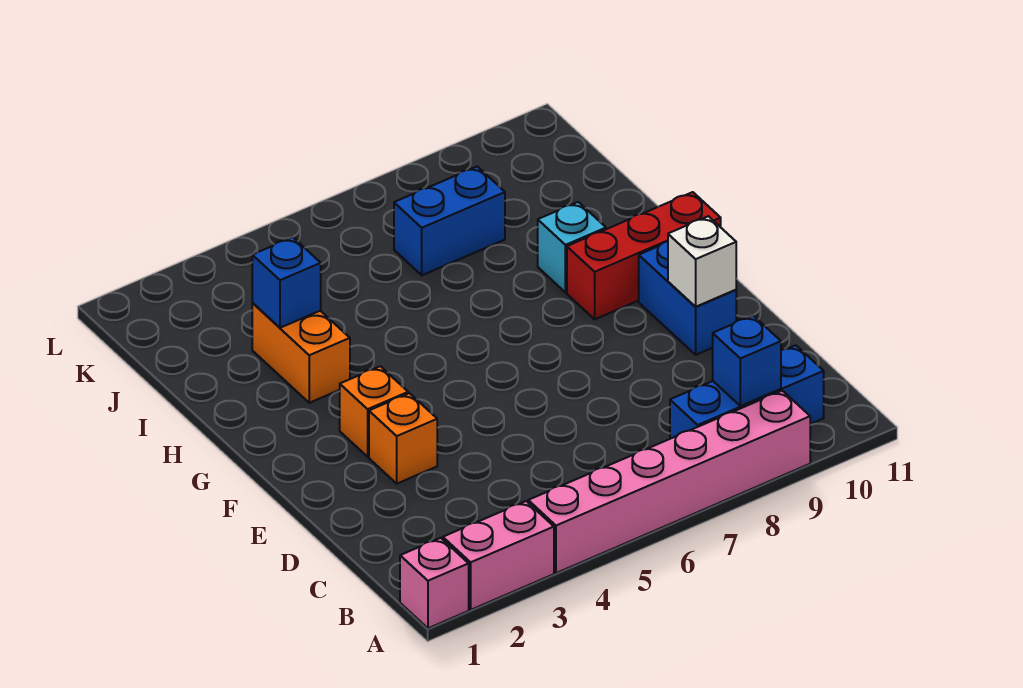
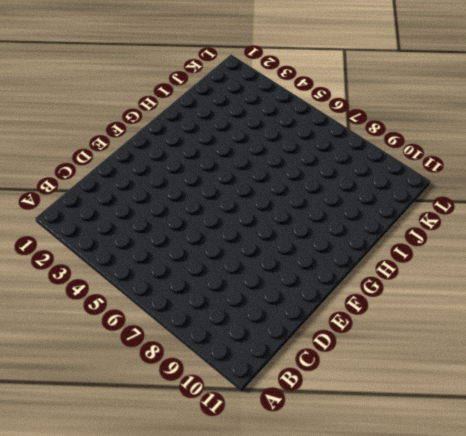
none -> pink 1x1 brick [400,538,469,628]
none -> pink 1x2 brick [443,501,554,610]
none -> pink 1x6 brick [528,391,810,573]

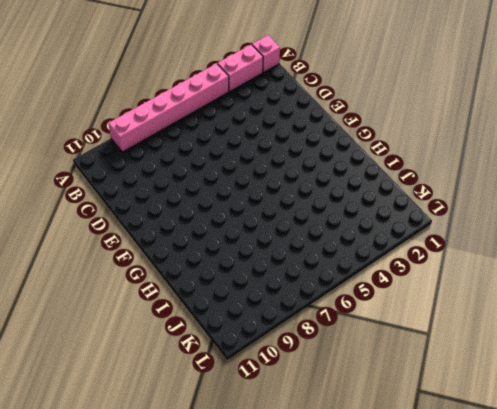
none -> blue 1x3 brick [670,345,824,439]
none -> orange 1x1 brick [369,393,437,484]
none -> blue 1x2 brick [639,241,736,355]

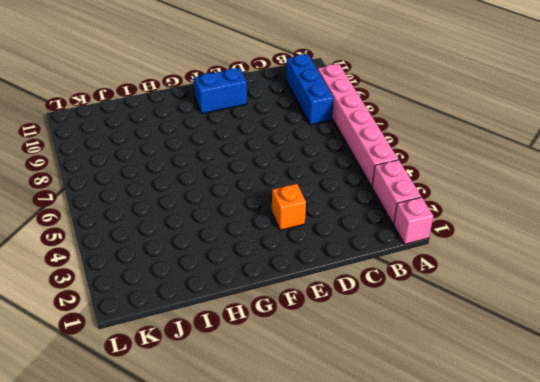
none -> orange 1x1 brick [340,366,408,457]
none -> red 1x3 brick [567,192,721,319]
none -> orange 1x2 brick [252,303,350,403]

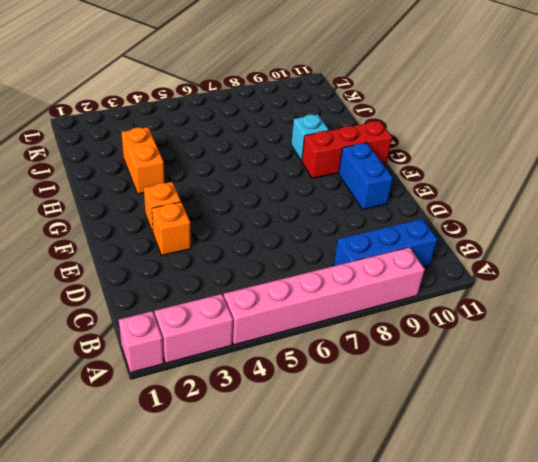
none -> blue 1x2 brick [394,166,505,275]
none -> blue 1x1 brick [713,316,781,406]
none -> white 1x1 brick [668,216,736,307]

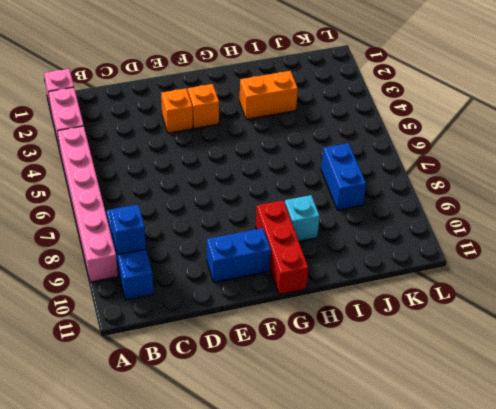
none -> white 1x1 brick [668,216,736,307]
none -> blue 1x1 brick [252,237,321,328]

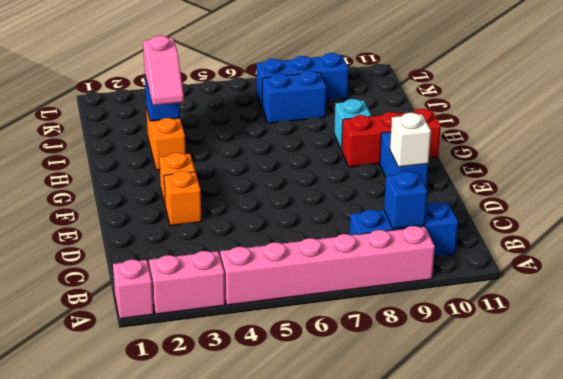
pink 1x2 slope [143,36,184,105] -> none
blue 1x3 brick [257,53,349,106] -> none

